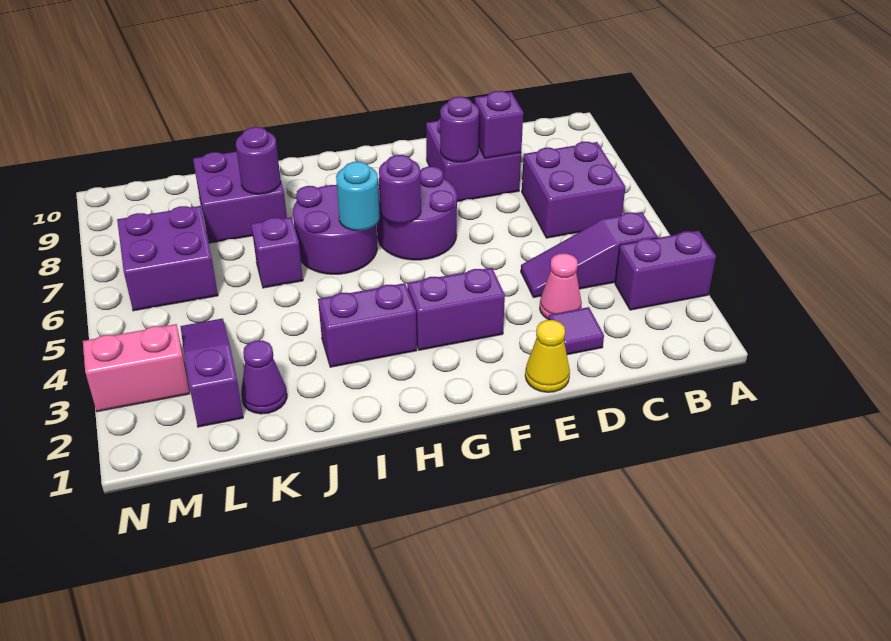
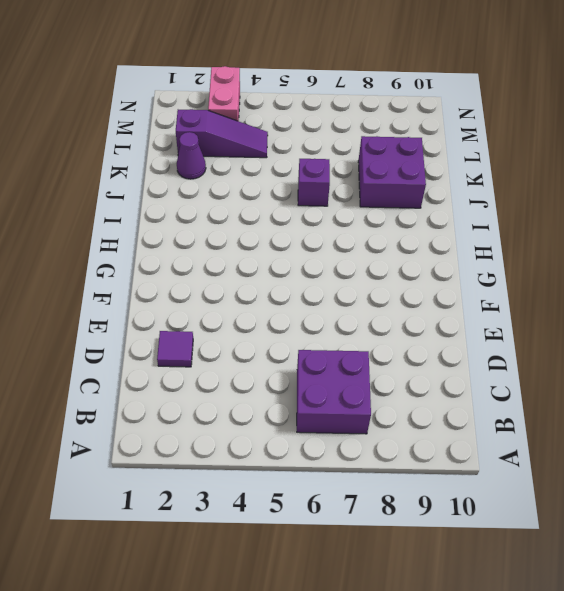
none -> purple 1x2 brick [615,231,716,310]
none -> purple 1x3 slope [521,212,658,298]
none -> pink 1x1 cone [540,254,582,320]

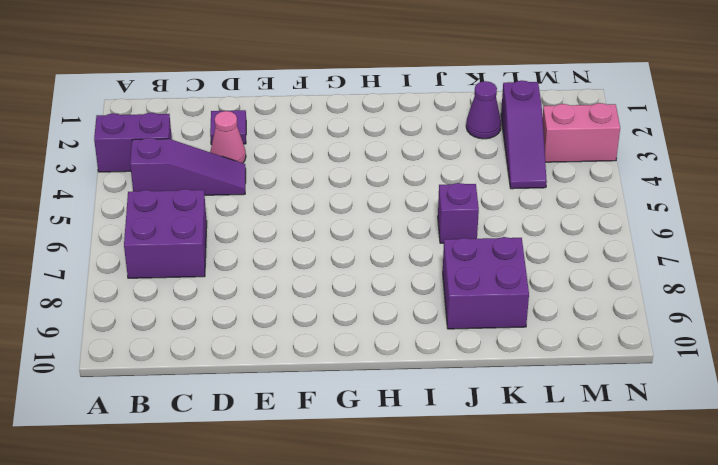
none -> purple 2x2 brick [426,119,521,202]
none -> yellow 1x1 cone [525,320,570,392]
none -> purple 1x2 brick [407,268,505,350]

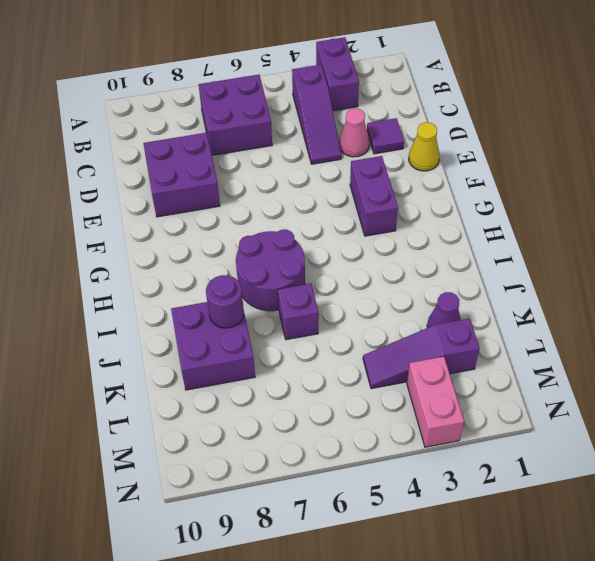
none -> purple 2x2 round brick [376,166,457,260]
none -> purple 1x2 brick [318,283,417,367]
none -> purple 2x2 brick [117,206,218,311]

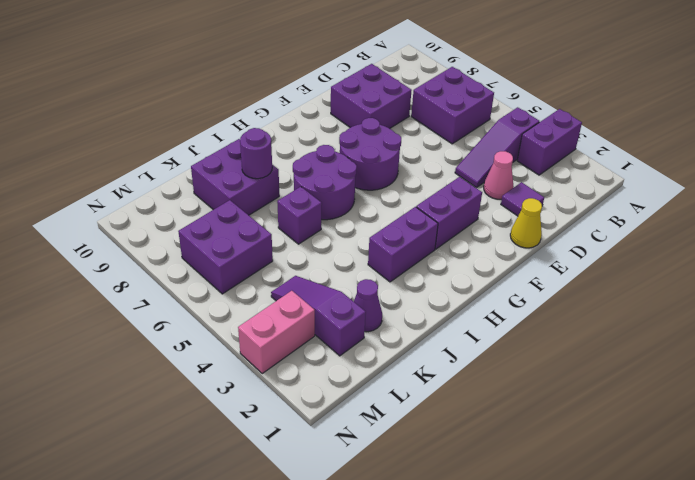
none -> purple 1x1 brick [475,91,523,158]
none -> purple 1x1 round brick [440,97,479,162]
none -> purple 1x1 round brick [379,155,421,224]

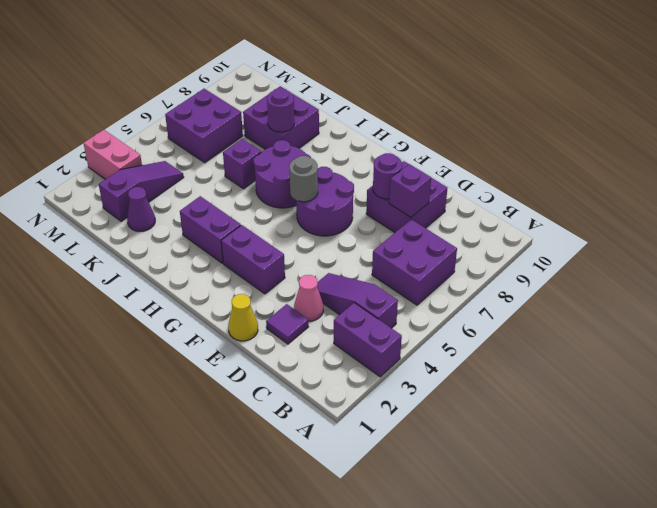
grey 1x1 round brick [289,156,318,202] -> purple 1x1 round brick [379,155,421,224]
none -> cyan 1x1 round brick [336,162,380,231]

